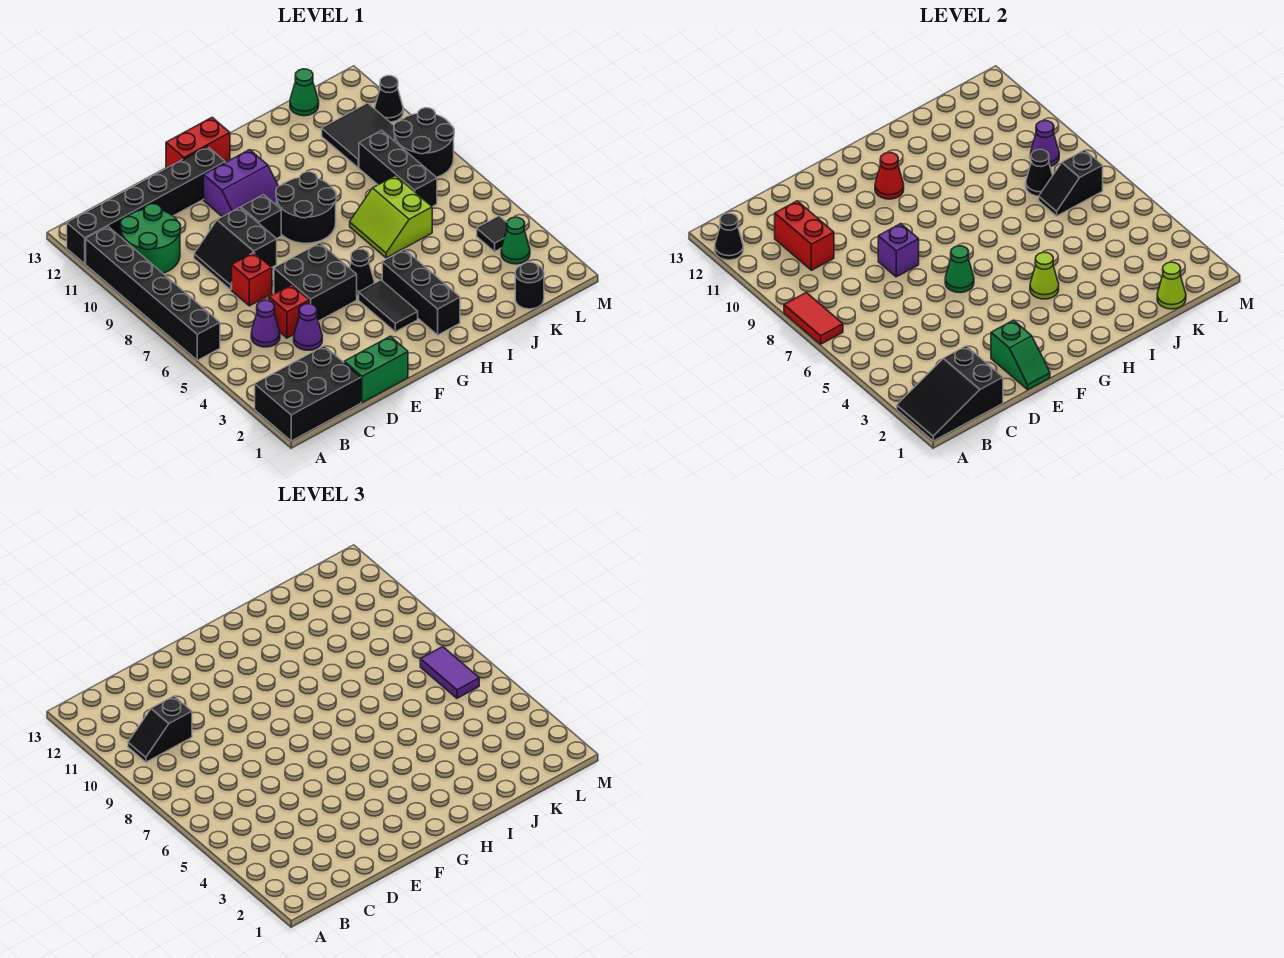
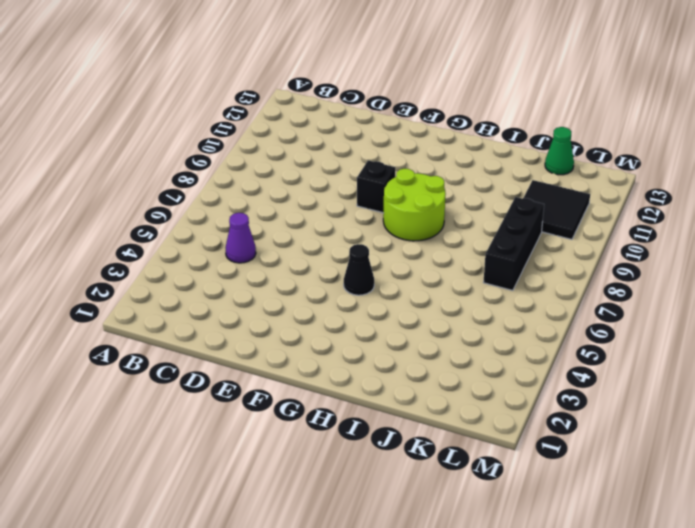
lime 2x2 round brick [383,169,446,241] -> black 2x2 round brick [276,172,336,243]
none -> black 2x3 brick [255,346,361,441]
none -> black 1x6 brick [86,227,220,360]
none -> black 1x6 brick [67,146,225,264]
none -> green 2x2 round brick [120,204,181,273]

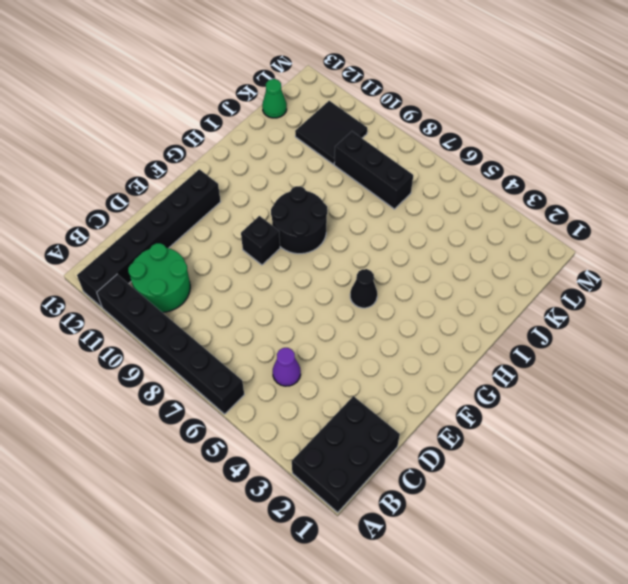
none -> green 1x2 brick [344,336,408,403]
none -> purple 1x1 cone [294,304,322,350]
none -> red 1x1 brick [269,285,309,338]
none -> red 1x1 brick [232,253,272,306]

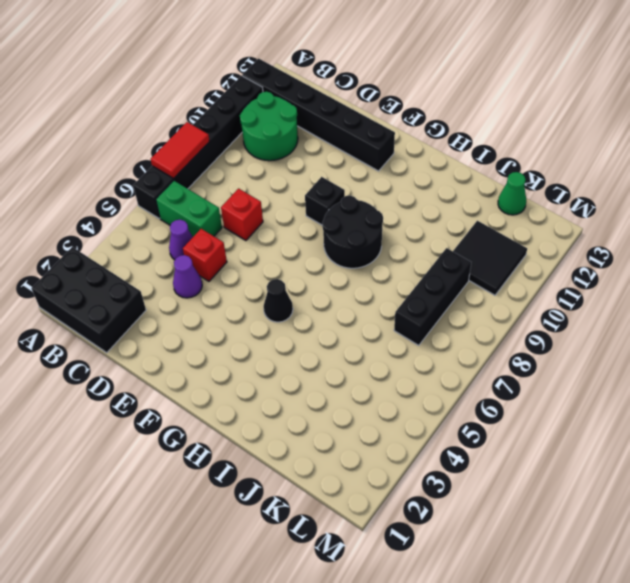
green 1x2 brick [156,181,222,237] -> green 1x2 brick moved to [344,336,408,403]
none -> black 2x2 slope [194,208,277,290]
none -> black 2x2 brick [274,243,357,321]
none -> purple 2x2 slope [204,150,279,217]
none -> red 1x2 brick [166,118,230,168]

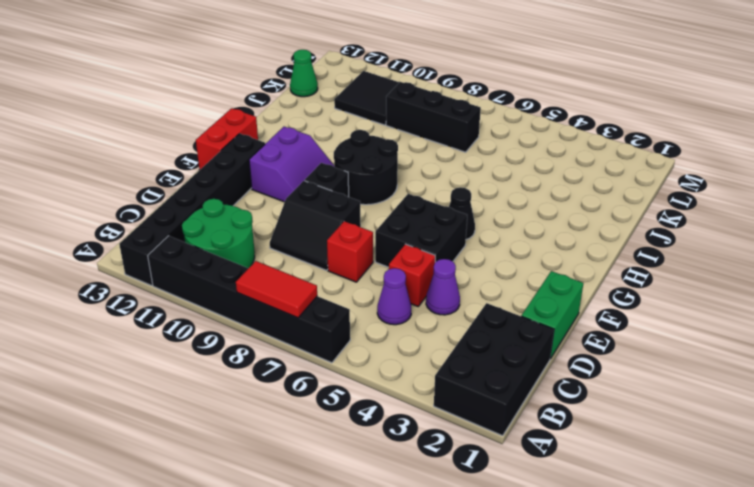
none -> black 1x2 tile [359,280,418,332]
none -> black 1x3 brick [382,250,460,335]
none -> lime 2x2 slope [350,176,432,258]
none -> black 1x1 round brick [515,262,544,309]

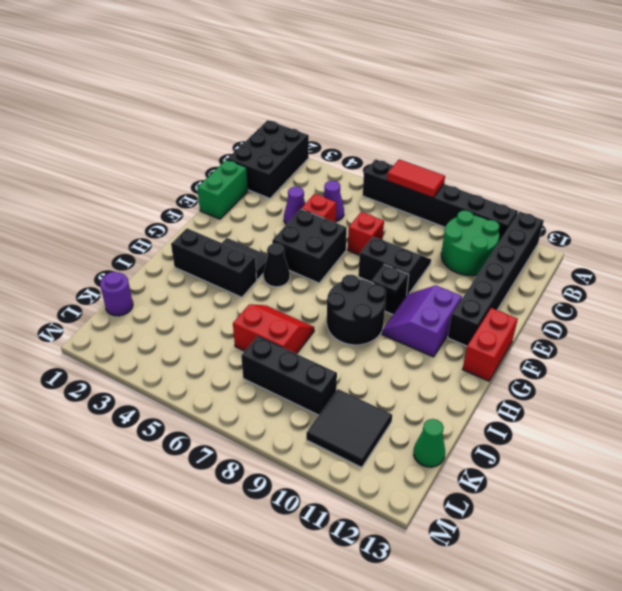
red 2x2 slope [233,304,314,354] -> lime 2x2 slope [350,176,432,258]
purple 1x1 round brick [100,272,133,316] -> black 1x1 round brick [515,262,544,309]
none -> green 1x1 cone [501,217,530,264]
none -> black 1x1 tile [477,216,507,252]
none -> black 2x2 round brick [394,108,454,177]
none -> black 1x1 cone [375,76,403,122]

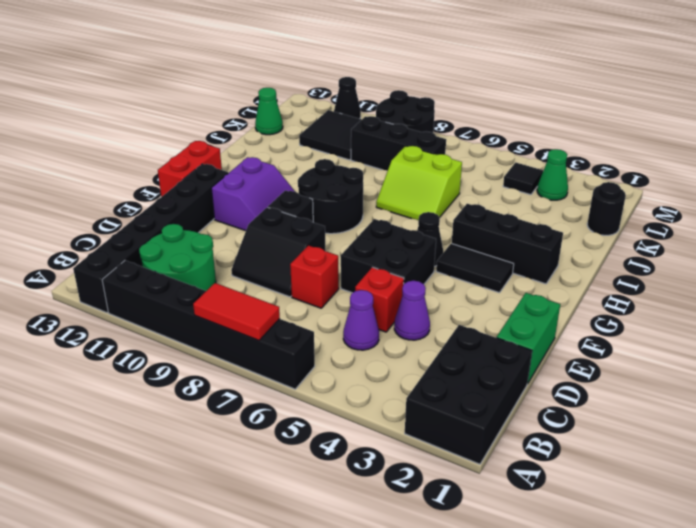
none -> black 2x3 slope [897,346,1003,441]
none -> black 1x1 cone [715,213,743,260]
none -> red 1x2 brick [775,201,834,270]
none -> green 1x2 slope [991,320,1050,390]

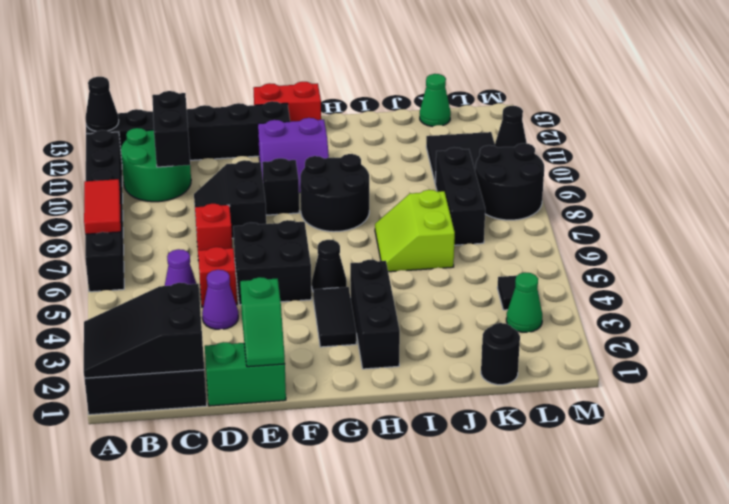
black 1x2 brick [152,91,190,167] -> red 1x2 brick [775,201,834,270]
none -> purple 1x1 brick [878,224,919,277]
none -> green 1x1 cone [945,246,974,293]
none -> red 1x1 cone [875,152,904,199]
none -> lime 1x1 cone [1030,252,1059,299]

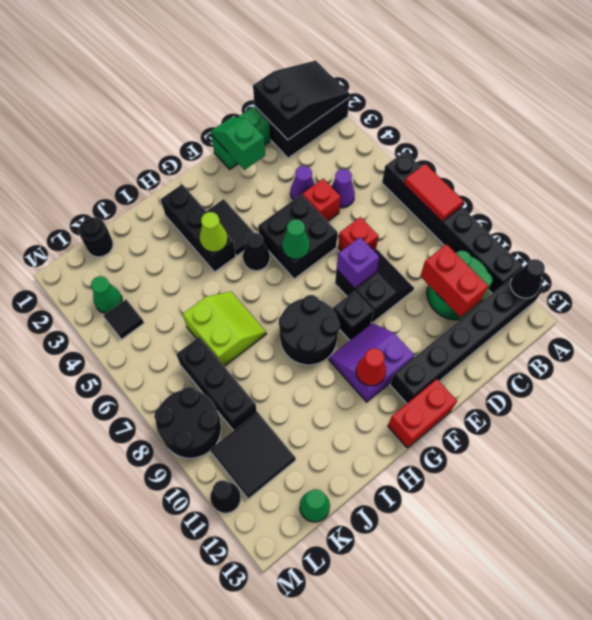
none -> lime 1x1 cone [1157,262,1186,309]
none -> black 1x2 slope [1039,150,1103,216]
none -> black 1x1 cone [1026,150,1053,196]
none -> purple 1x1 cone [1031,121,1059,166]

